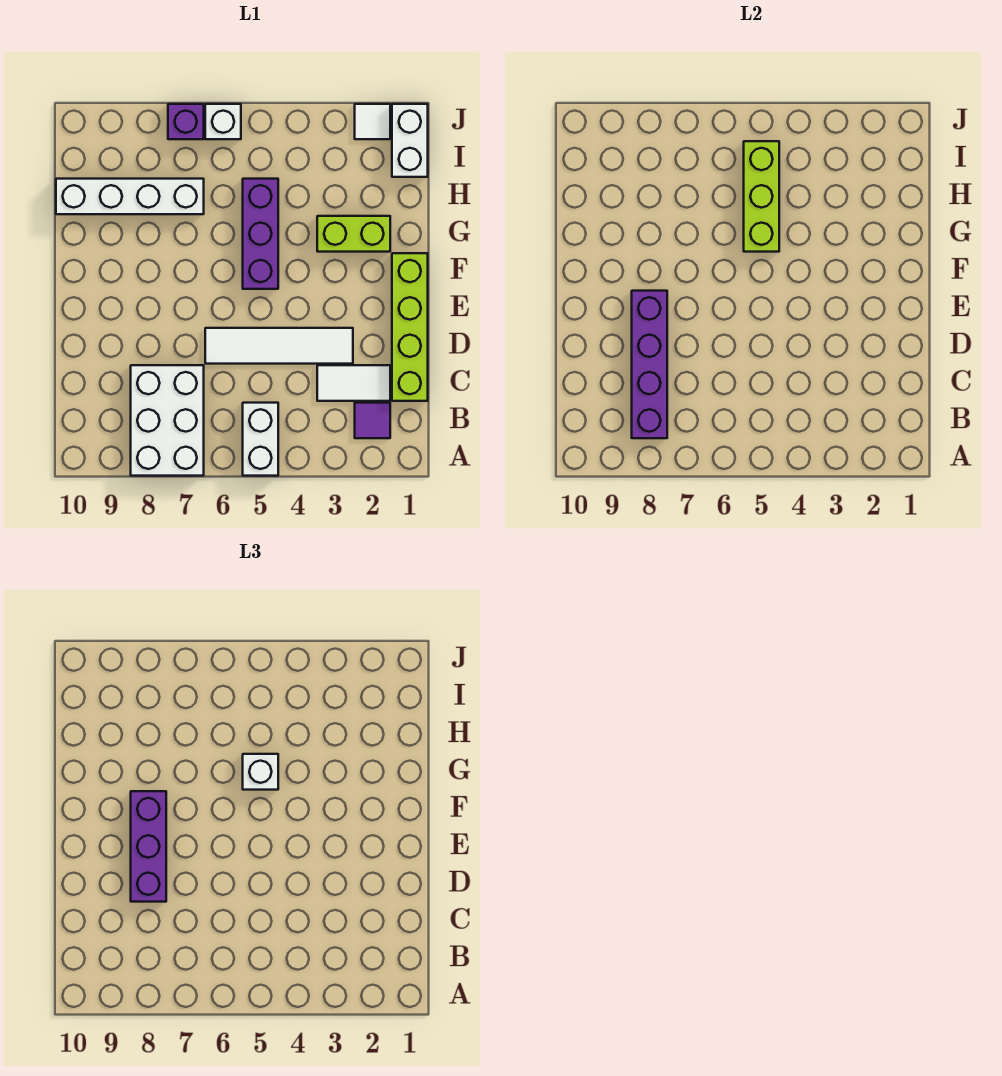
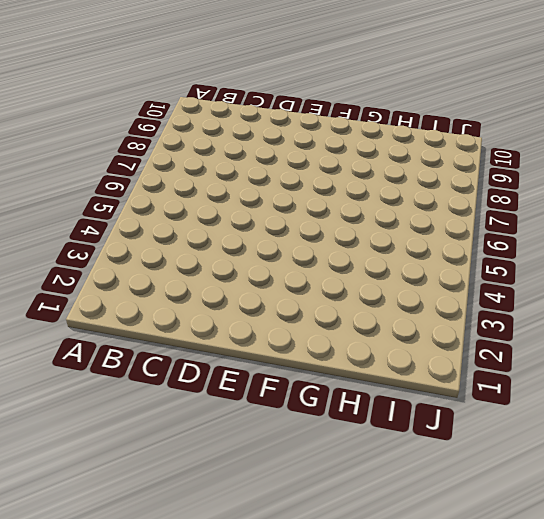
none -> white 1x2 brick [243,403,278,476]
none -> white 2x3 brick [131,365,204,476]
none -> purple 1x1 tile [355,403,390,438]

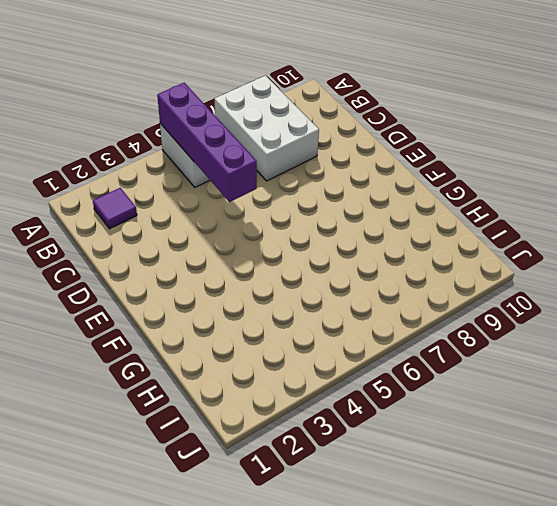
purple 1x4 brick [157,83,257,202] -> purple 1x4 brick moved to [632,291,667,438]
none -> lime 1x4 brick [392,253,428,401]
none -> white 1x2 tile [317,365,390,401]
none -> white 1x4 tile [205,328,353,364]

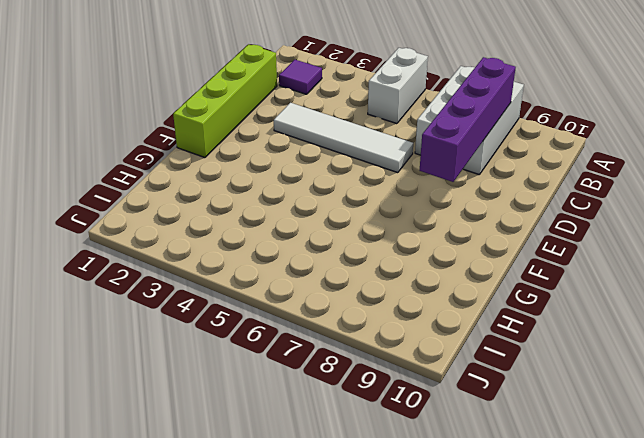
none -> white 1x2 tile [317,365,390,401]
none -> purple 1x3 brick [243,179,278,289]
none -> lime 1x2 brick [317,216,390,252]

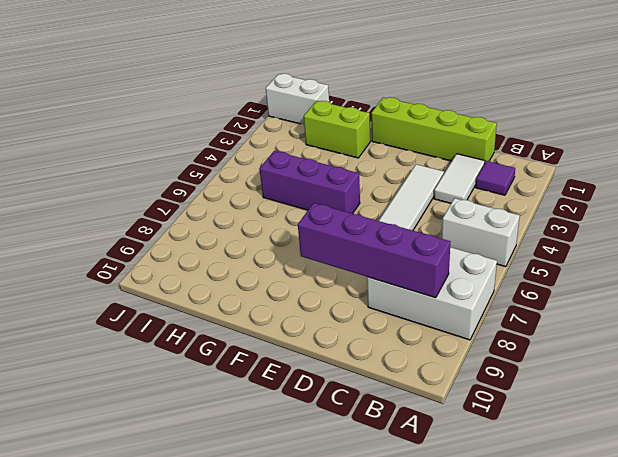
lime 1x2 brick [304,101,370,158] -> lime 1x2 brick turned to [317,216,390,252]
none -> white 1x4 brick [56,179,204,214]
none -> white 1x1 tile [355,104,390,139]
none -> white 1x1 brick [205,104,241,139]

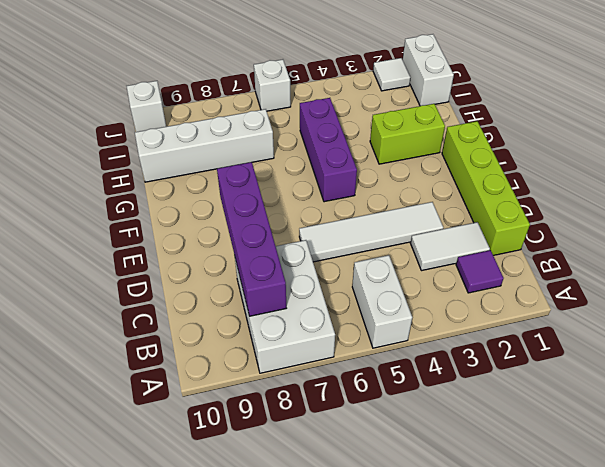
white 1x1 brick [127,81,166,132] -> white 1x1 brick moved to [243,754,278,790]
none -> purple 1x1 brick [168,104,204,139]
none -> lime 1x3 brick [744,141,779,252]
none -> purple 1x3 brick [131,791,166,902]

